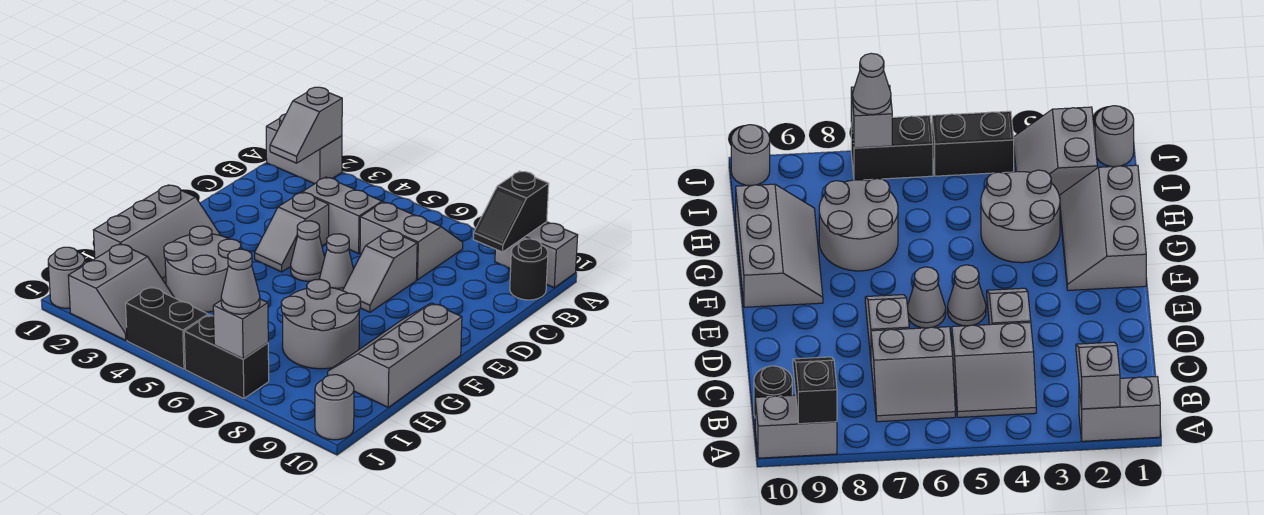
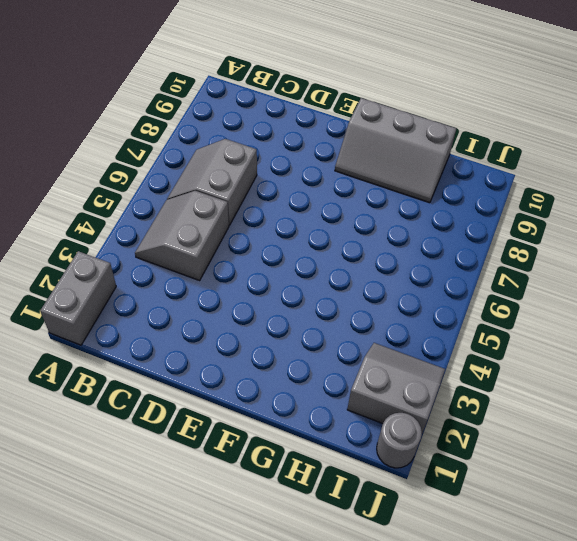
none -> grey 1x2 brick [495,222,578,288]
none -> black 1x1 round brick [510,239,548,300]
none -> grey 1x2 slope [255,192,329,272]

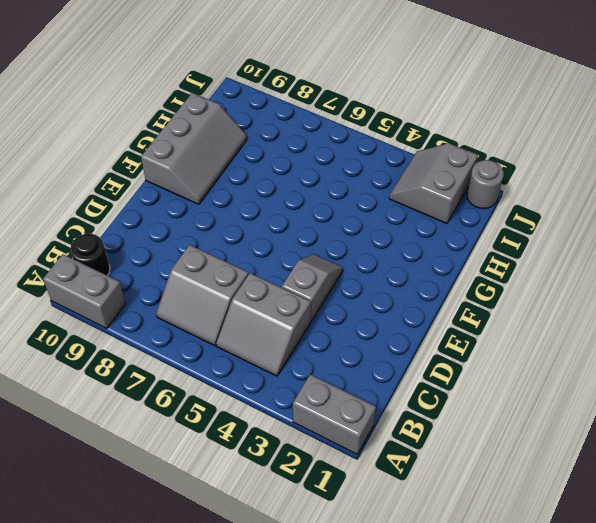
none -> grey 1x2 slope [343,231,417,312]
none -> grey 1x1 cone [291,221,325,281]
none -> grey 1x1 cone [320,234,353,291]

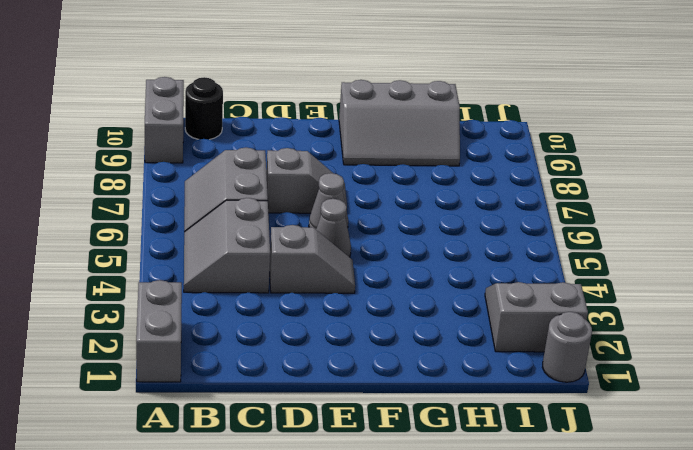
none -> grey 2x3 slope [93,185,221,284]
none -> grey 2x2 round brick [164,226,241,312]
none -> grey 2x2 round brick [281,280,361,369]

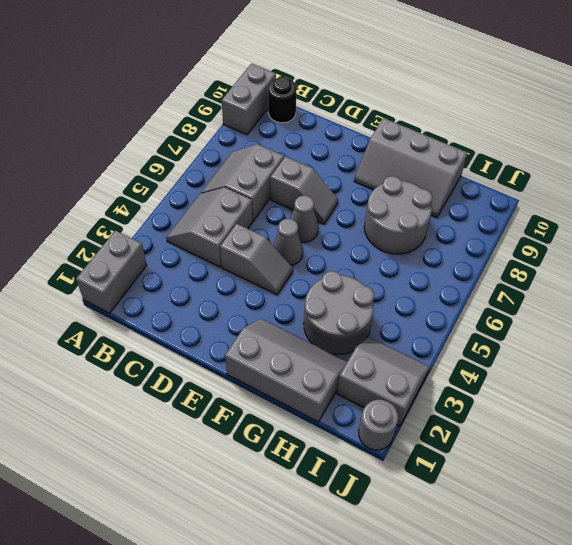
none -> black 1x2 brick [126,287,208,369]
none -> black 1x2 brick [184,315,269,399]
none -> grey 1x1 round brick [315,375,354,440]

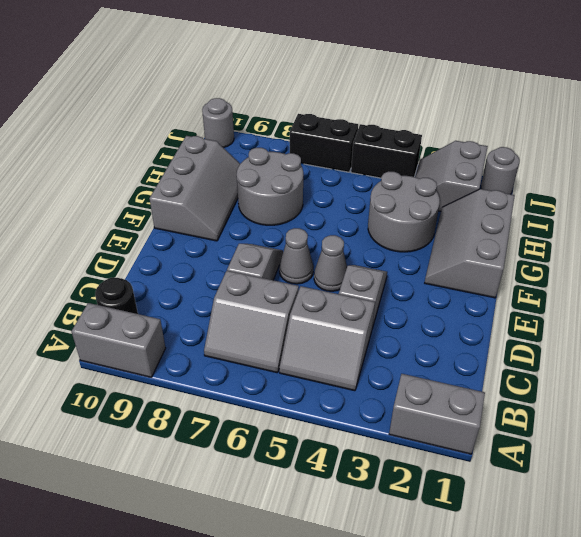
none -> grey 1x2 slope [270,87,342,163]
none -> black 1x2 slope [473,171,549,252]
none -> grey 1x1 brick [213,299,268,359]

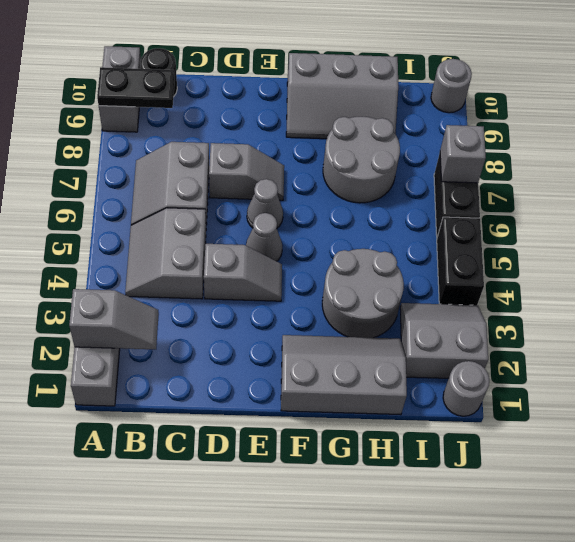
black 1x2 plate [97,67,175,108] -> black 1x2 slope [473,171,549,252]
none -> grey 1x1 cone [221,249,260,314]

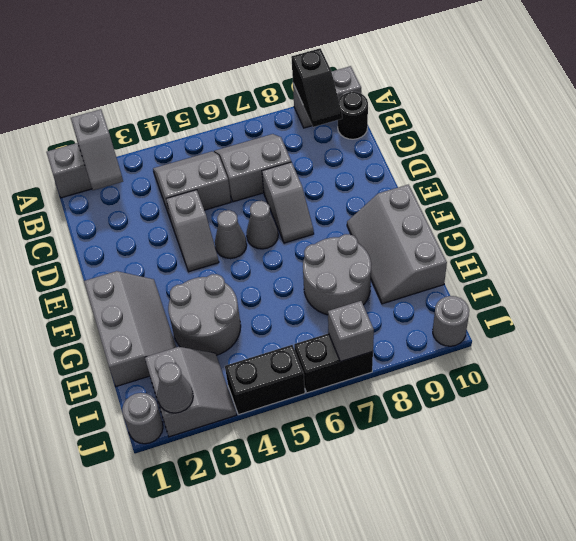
grey 1x1 cone [157,363,193,413] -> grey 1x1 cone moved to [221,249,260,314]

